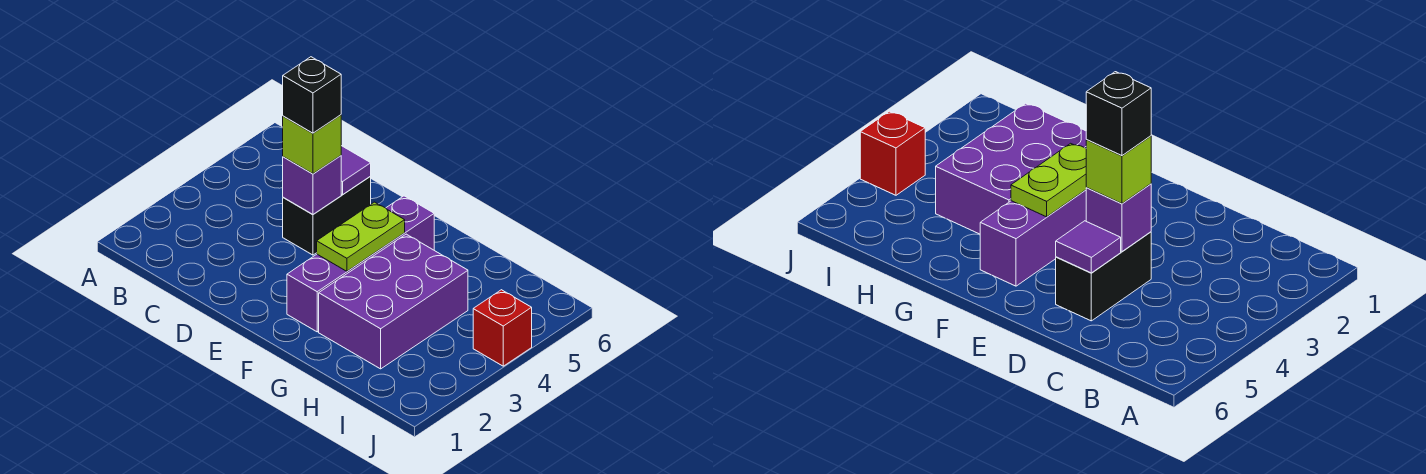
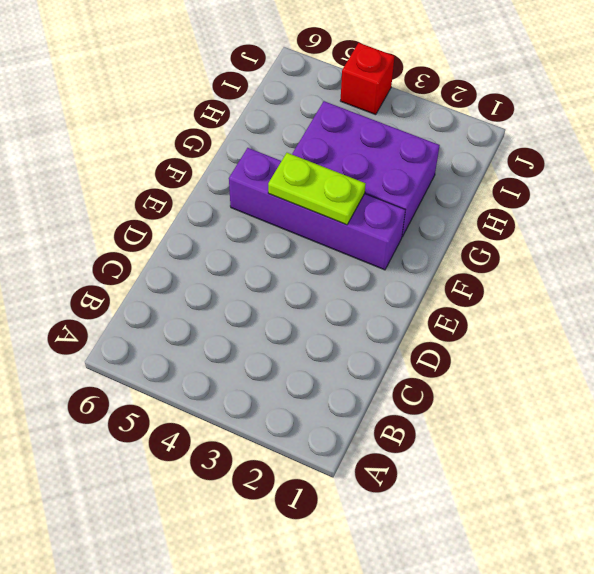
none -> black 1x2 brick [283,176,371,255]
none -> purple 1x1 brick [283,156,341,215]

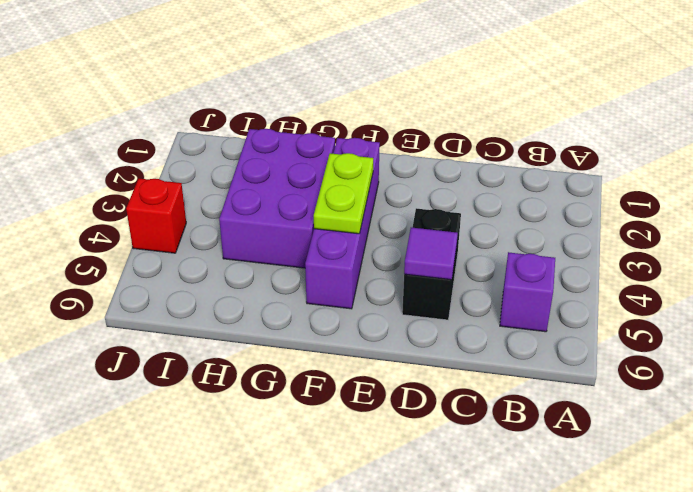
purple 1x1 brick [500,252,555,332] -> purple 1x1 brick moved to [283,156,341,215]
none -> lime 1x1 brick [283,115,341,174]
none -> black 1x1 brick [283,57,341,133]

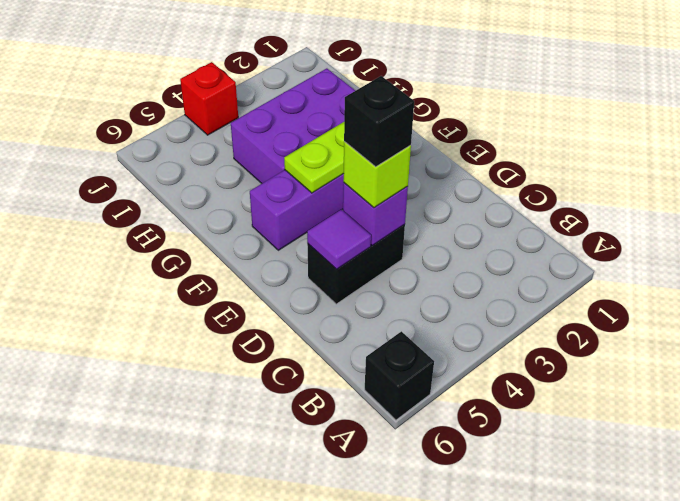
black 1x1 brick [365,331,434,420] -> none

